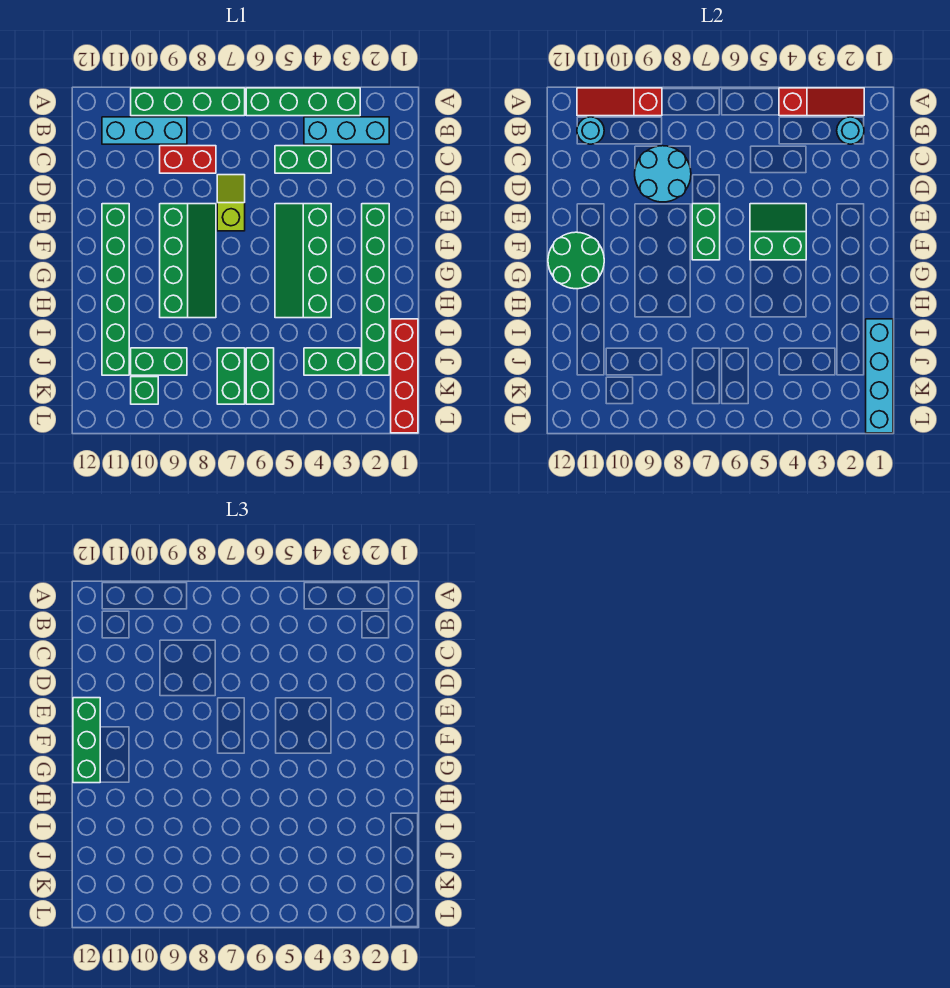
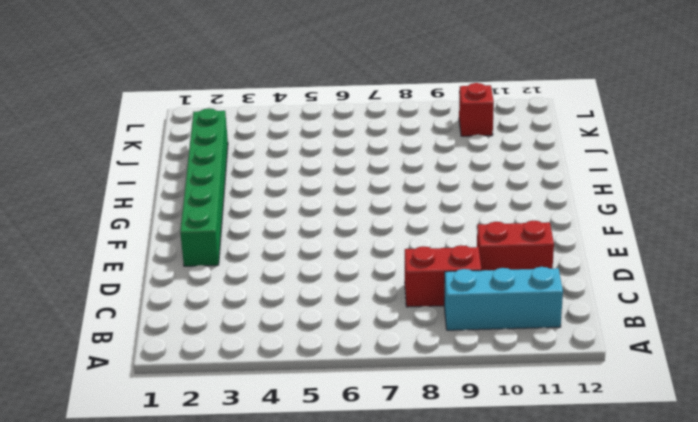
red 1x2 brick [477,220,554,271] -> none
red 1x1 brick [459,83,494,136] -> green 1x1 brick [131,377,158,404]
none -> green 1x4 brick [246,88,360,116]
none -> green 1x4 brick [131,88,245,116]
none -> cyan 1x3 brick [304,117,389,144]

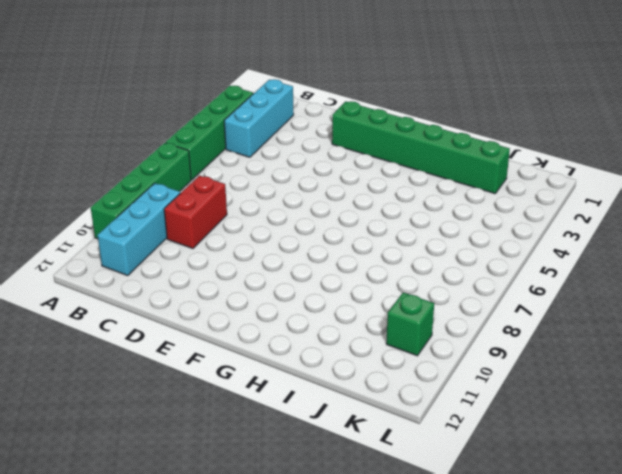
none -> green 1x2 brick [275,146,331,173]
none -> lime 1x2 slope [217,175,245,231]
none -> green 2x4 slope [275,204,331,318]

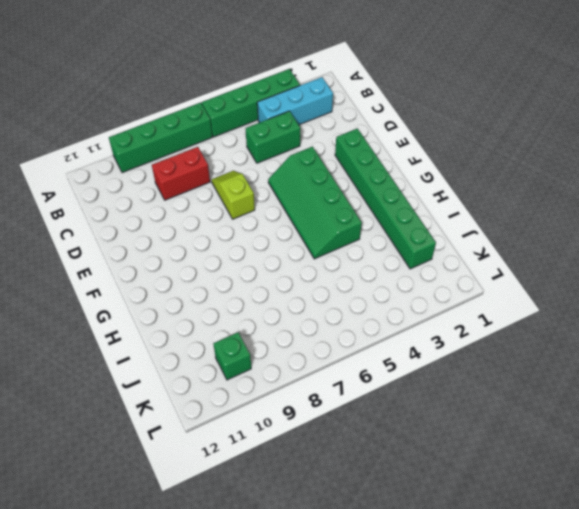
none -> cyan 1x3 brick [102,117,187,144]
none -> green 2x4 slope [160,204,216,318]
none -> green 1x6 brick [102,204,129,375]

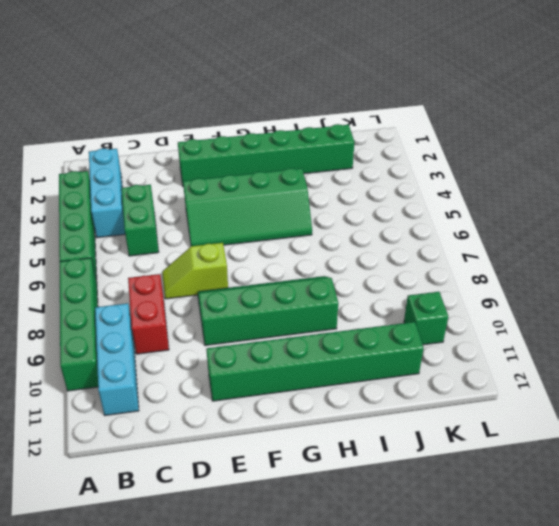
none -> red 1x4 brick [391,319,418,433]
none -> green 1x2 brick [304,348,360,375]
none -> green 1x2 brick [246,348,274,404]

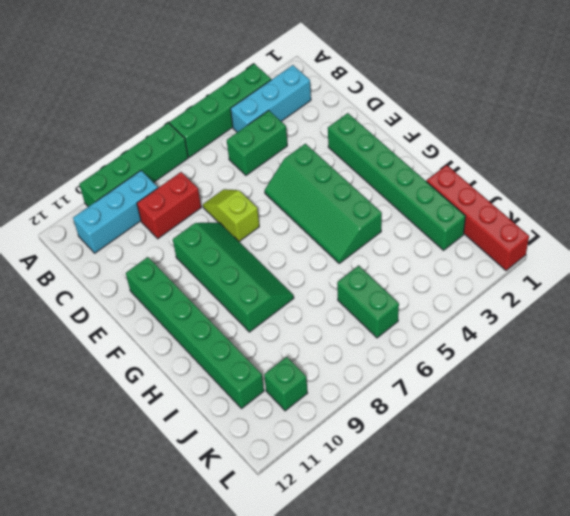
none -> green 1x2 brick [304,348,360,375]
none -> green 1x2 brick [217,348,245,404]
none -> green 1x2 brick [131,348,187,375]

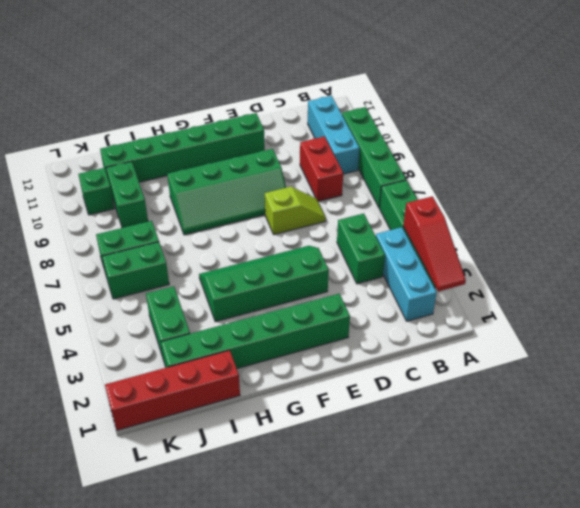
none -> red 1x3 slope [577,88,662,116]
none -> cyan 1x1 round brick [837,117,864,144]
none -> cyan 1x1 round brick [577,117,604,144]

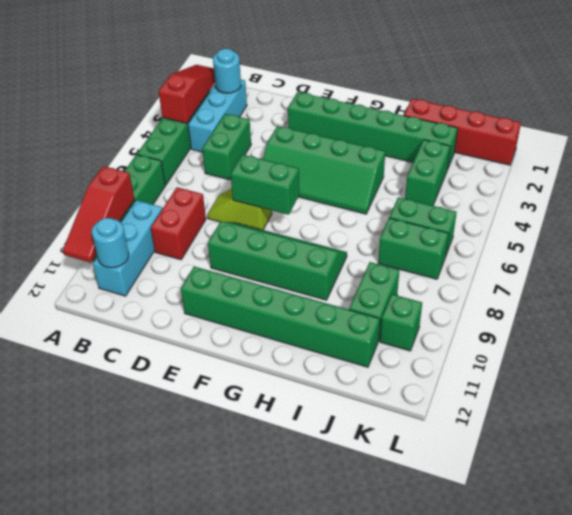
none -> cyan 2x2 round brick [635,146,691,202]
none -> green 2x2 slope [750,204,806,260]
none -> green 2x2 round brick [548,232,604,289]

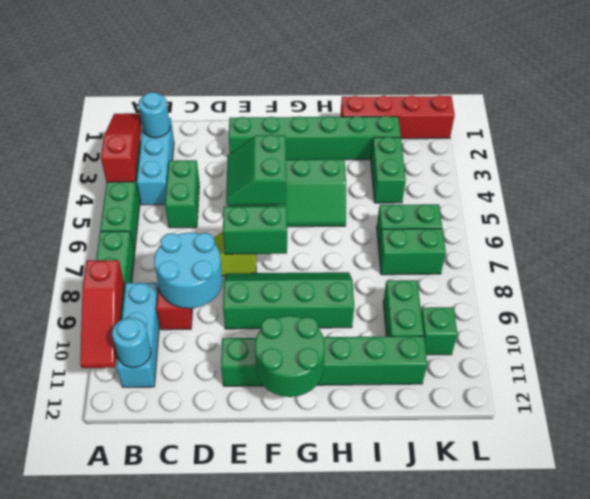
none -> cyan 1x4 brick [866,319,893,433]
none -> green 1x3 brick [73,698,100,783]

